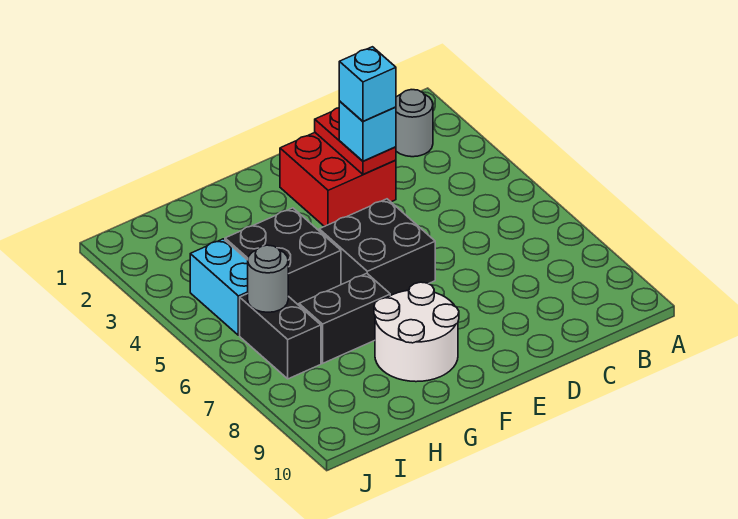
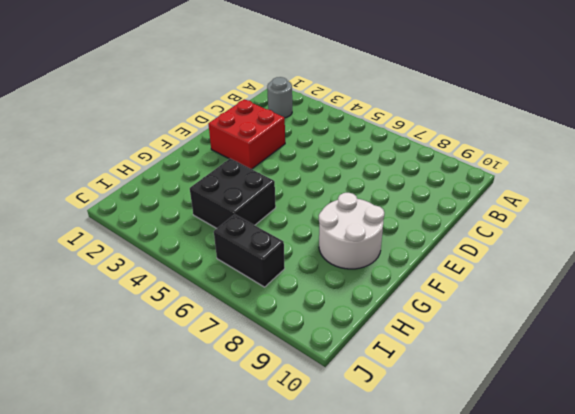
none -> black 2x2 brick [319,199,435,296]
none -> black 1x2 brick [299,273,390,363]
none -> cyan 1x2 brick [190,239,248,335]

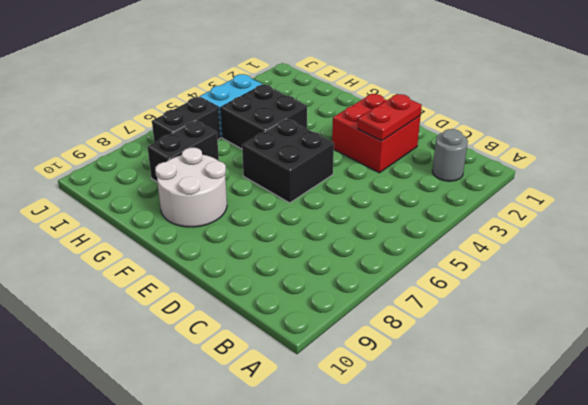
black 1x2 brick [148,121,219,182] -> black 1x2 brick turned to [299,273,390,363]
none -> grey 1x1 round brick [248,245,288,312]
none -> cyan 1x1 brick [339,101,396,161]
none -> cyan 1x1 brick [339,47,396,121]

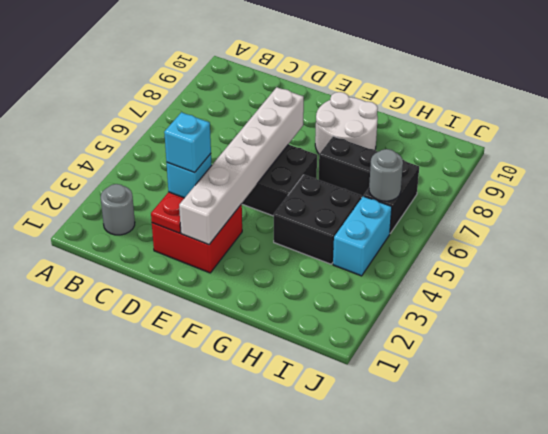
white 1x6 brick [179,87,304,245] -> none

